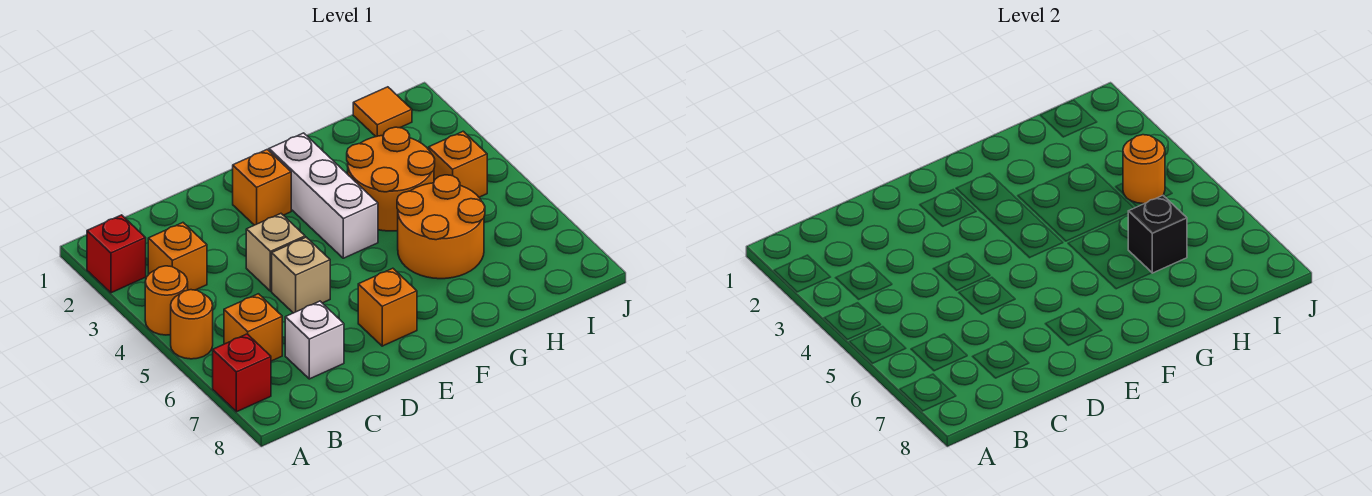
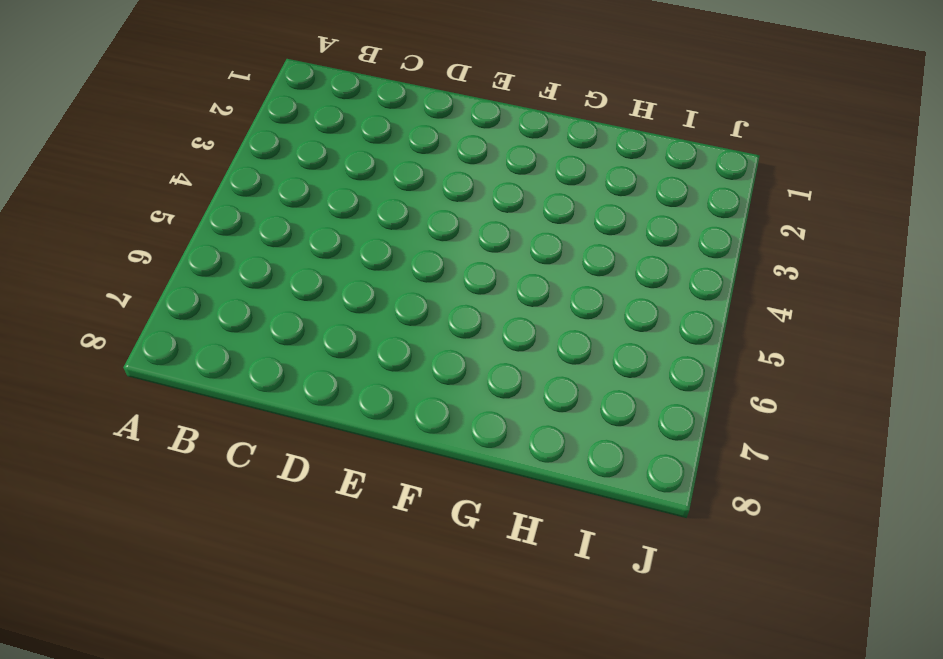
none -> red 1x1 brick [87,215,146,293]
none -> orange 1x1 round brick [145,266,188,335]
none -> orange 1x1 round brick [171,290,213,359]

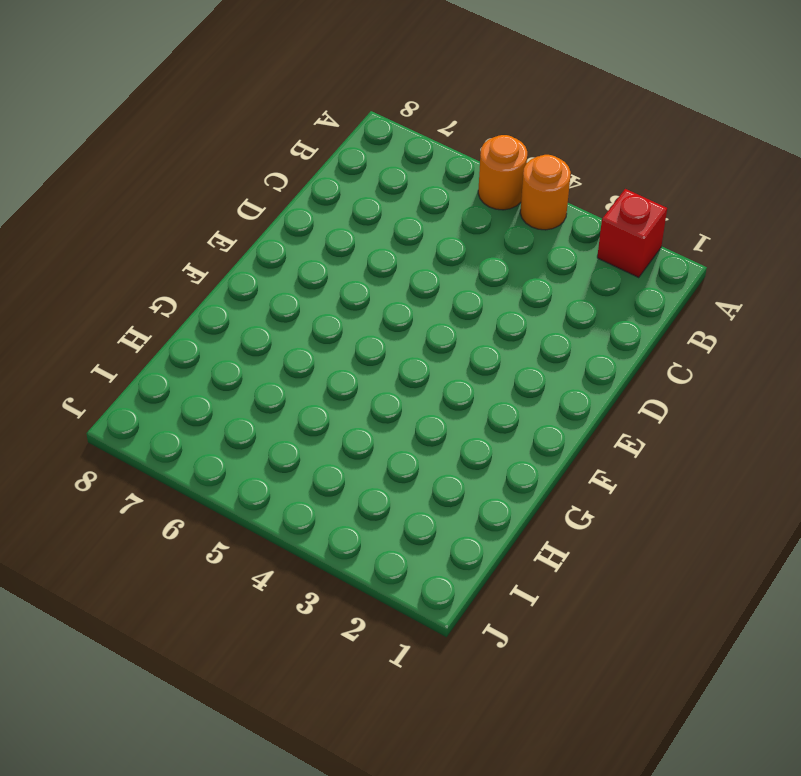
none -> red 1x1 brick [213,334,271,412]
none -> orange 1x1 brick [148,223,207,290]
none -> orange 1x1 brick [224,294,282,361]

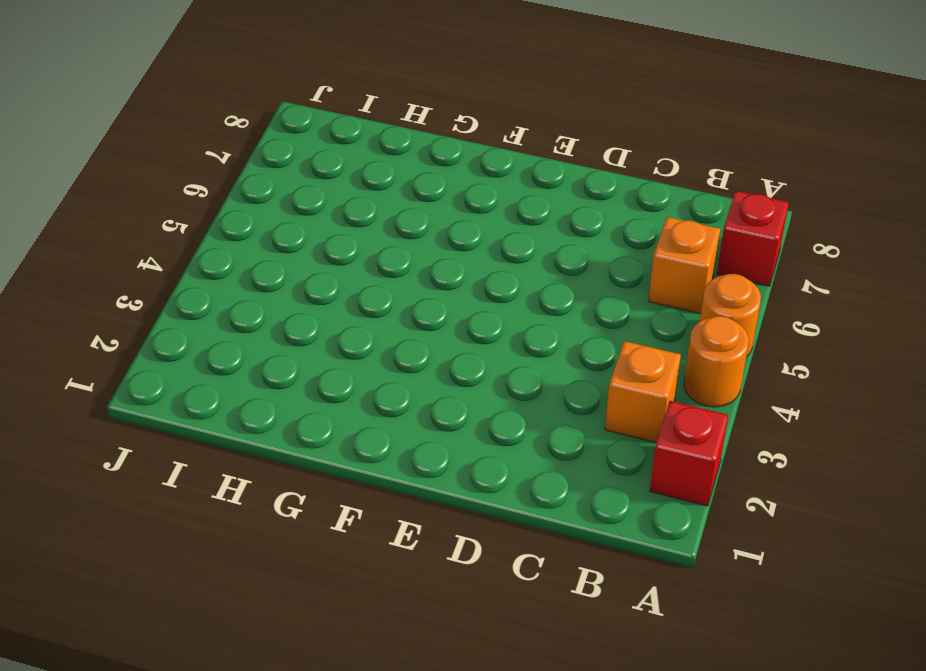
none -> white 1x1 brick [285,301,344,379]
none -> tan 1x1 brick [246,214,305,291]
none -> tan 1x1 brick [272,237,330,313]

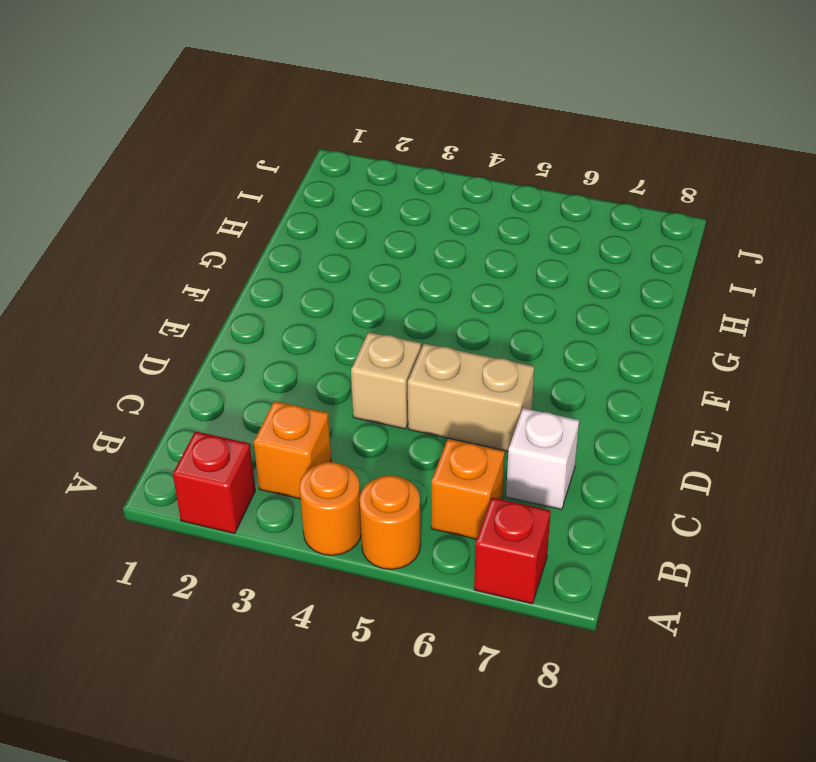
tan 1x2 brick [408,344,534,451] -> tan 1x1 brick [272,237,330,313]
none -> orange 1x1 brick [233,149,291,225]
none -> orange 1x1 brick [358,268,417,346]
none -> white 1x3 brick [269,133,378,258]

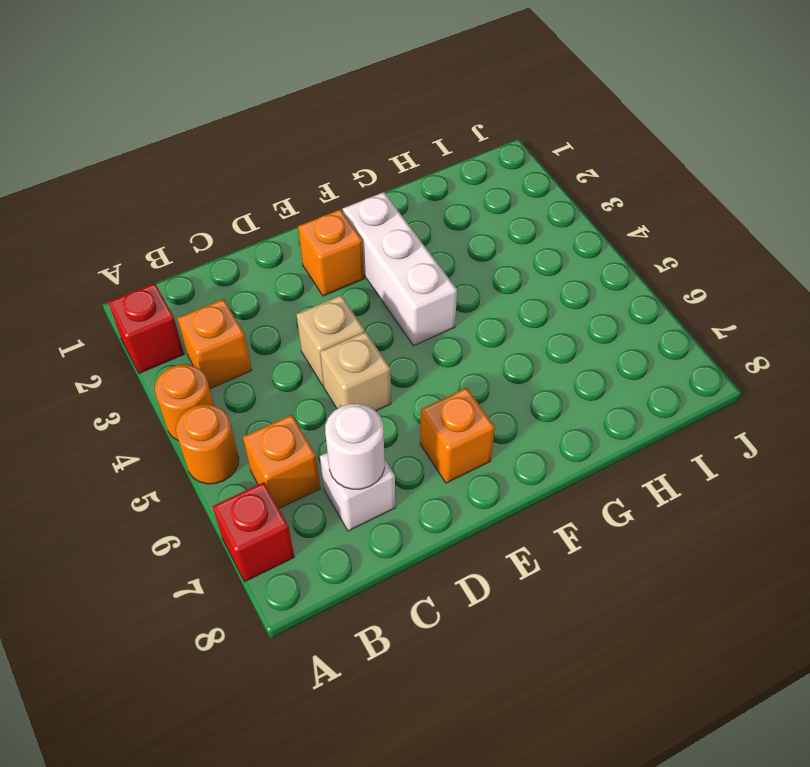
white 1x1 round brick [325,404,385,489] -> none
none -> orange 2x2 round brick [347,127,435,231]
none -> orange 2x2 round brick [397,175,485,279]
none -> orange 1x1 tile [353,87,412,137]

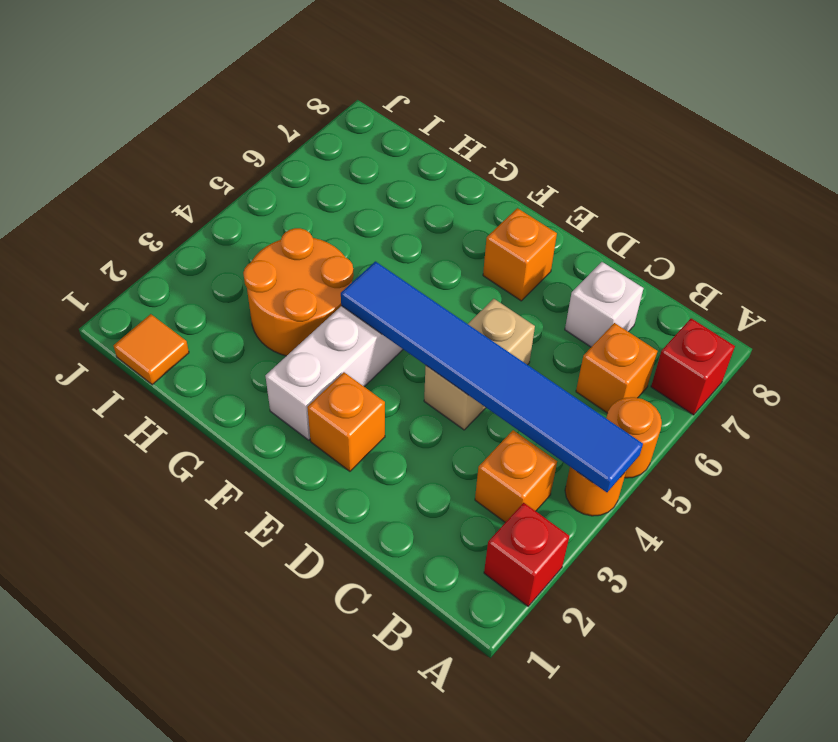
blue 1x6 tile [341,261,643,492] -> none
none -> orange 2x2 round brick [397,175,485,279]
none -> orange 1x1 brick [429,131,487,197]
none -> black 1x1 brick [1128,196,1187,273]

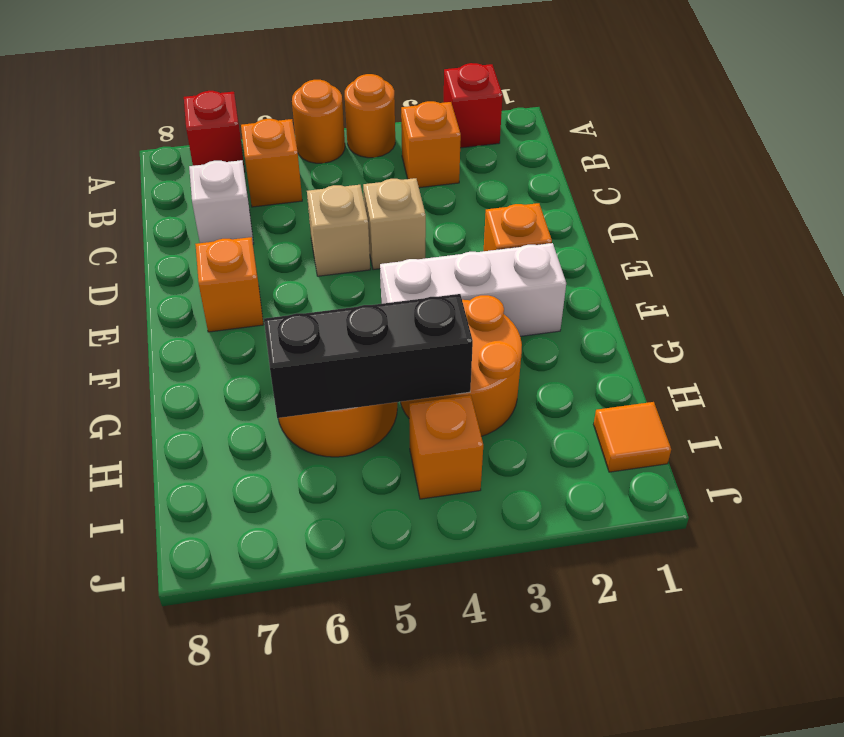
black 1x3 brick [264,294,473,418] -> black 1x1 brick [1128,196,1187,273]
none -> orange 1x1 round brick [1123,135,1165,204]

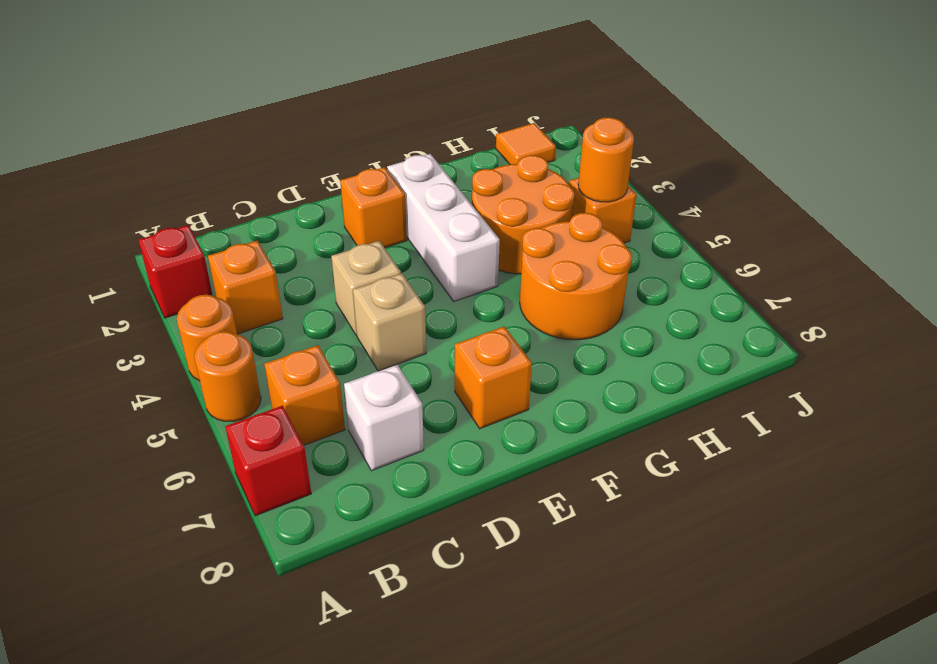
none -> black 1x1 brick [1128,196,1187,273]

